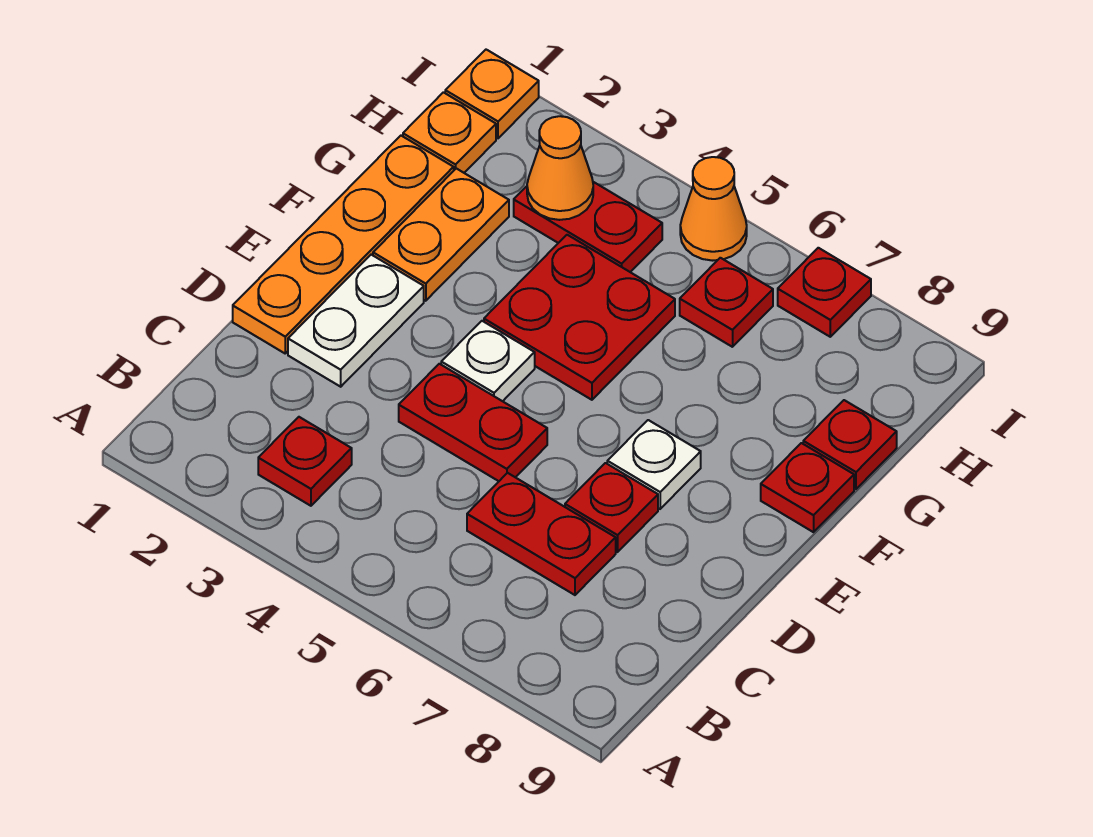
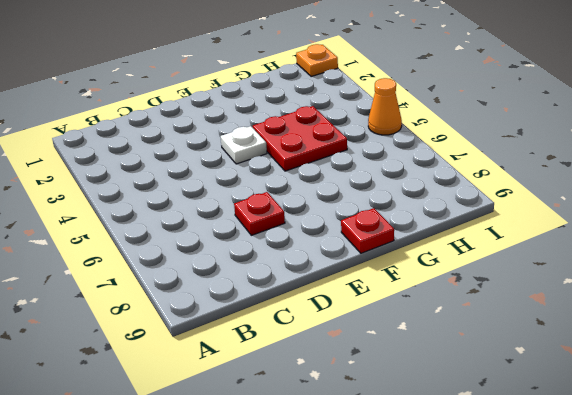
none -> red 1x1 plate [258,417,352,506]
none -> red 1x2 plate [467,473,616,595]
none -> orange 1x4 plate [233,136,454,353]

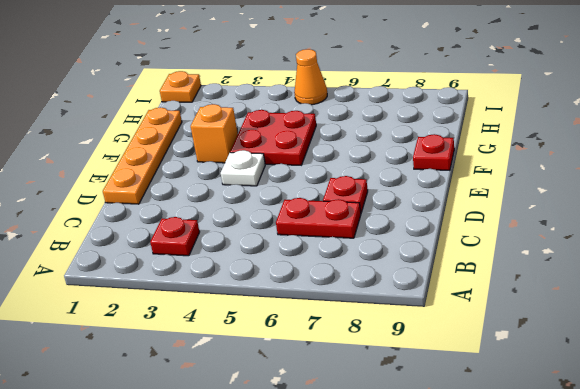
orange 1x1 brick [191,104,238,163] -> none
none -> white 1x2 plate [288,255,424,387]
none -> red 1x2 plate [399,364,547,481]
none -> white 1x1 plate [607,420,701,509]

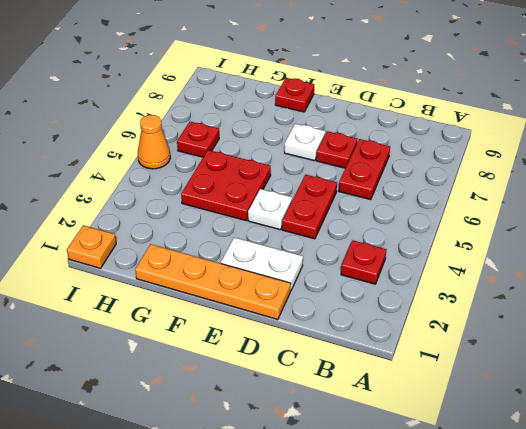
none -> orange 1x2 plate [373,168,509,301]
none -> red 1x1 plate [803,400,897,489]
none -> orange 1x1 plate [403,92,496,173]

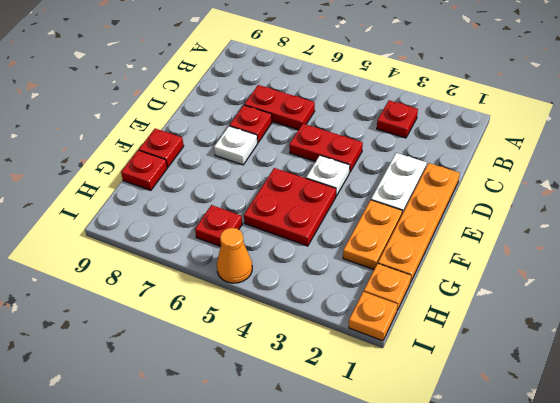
none -> red 1x2 plate [514,182,662,272]
none -> red 1x1 plate [778,248,871,337]
none -> orange 1x1 cone [527,116,593,220]

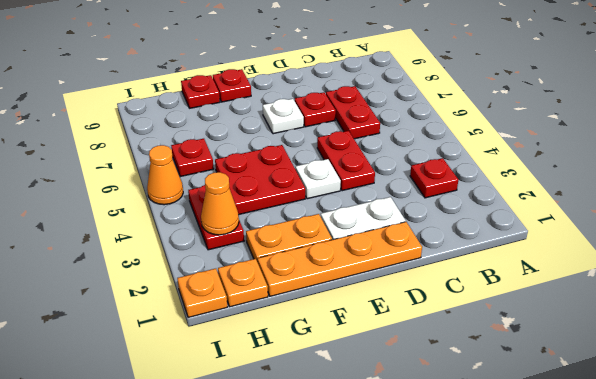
none -> red 1x1 plate [778,248,871,337]

